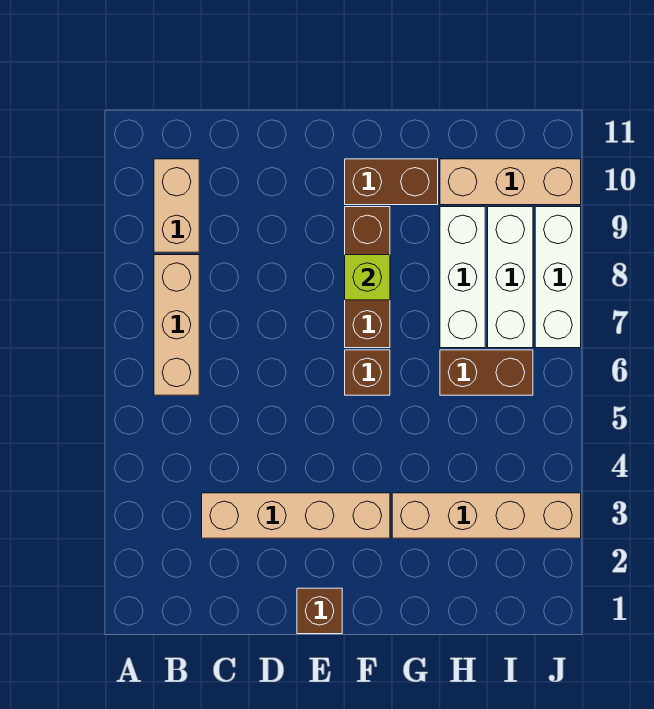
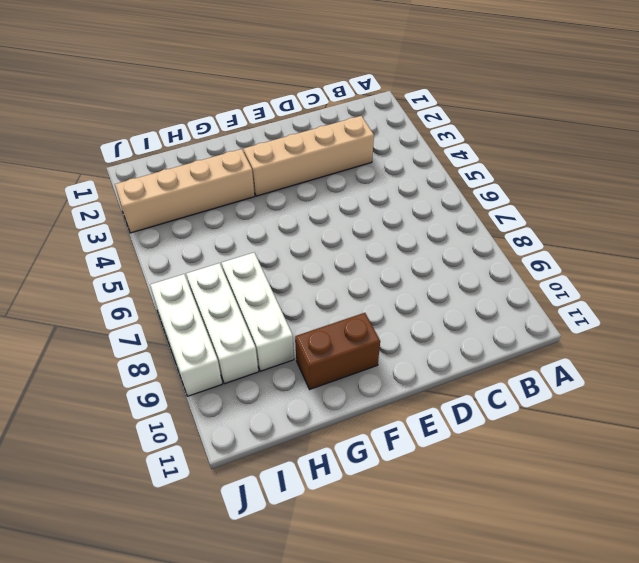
none -> tan 1x3 brick [154,255,199,395]
none -> tan 1x2 brick [154,159,199,252]
none -> brown 1x1 brick [297,588,342,634]

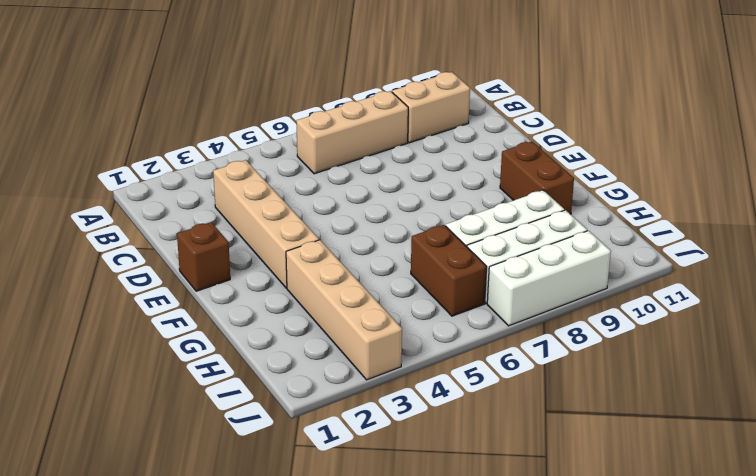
none -> brown 1x1 brick [345,350,390,395]
none -> brown 1x3 brick [345,207,390,348]
none -> tan 1x3 brick [440,159,581,205]

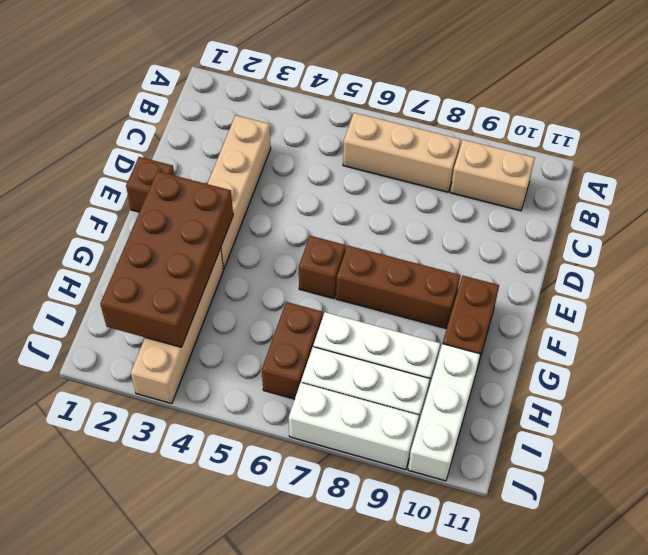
brown 2x4 brick [100,171,233,347] -> none
white 1x3 brick [408,344,480,481] -> tan 1x3 brick [440,159,581,205]
none -> lime 1x1 brick [345,255,390,300]

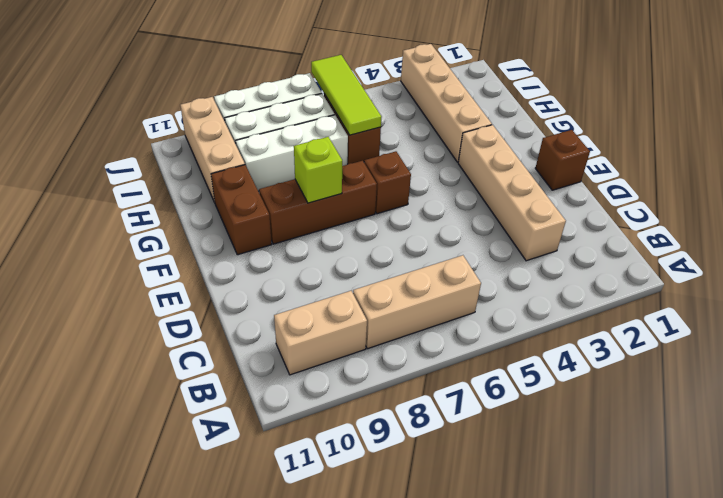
lime 1x3 tile [311,55,381,135] -> none

